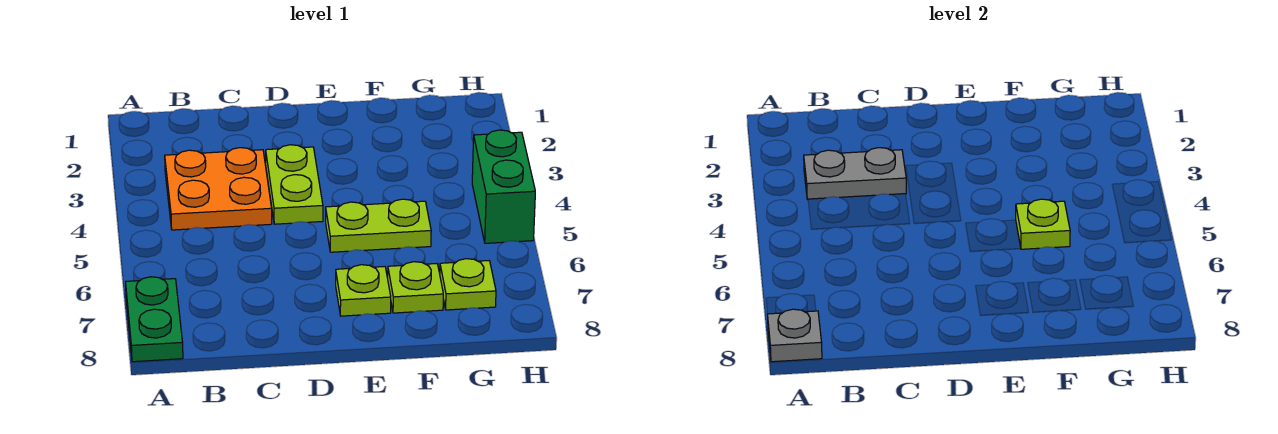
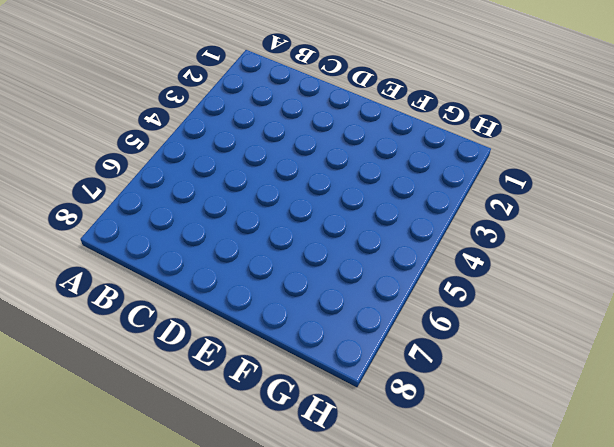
none -> green 1x2 plate [126,277,183,362]
none -> orange 2x2 plate [165,148,272,230]

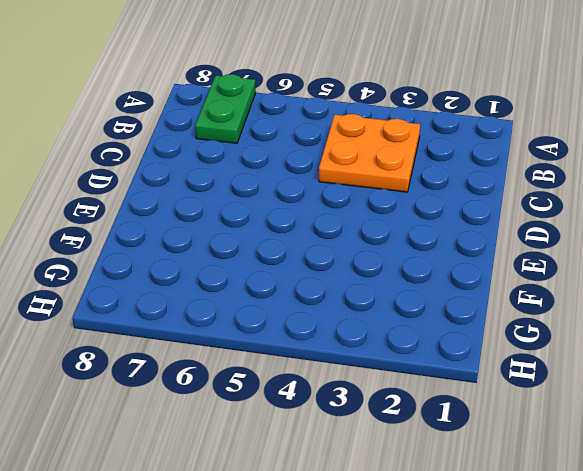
green 1x2 plate [195,74,256,143] -> green 1x2 plate turned to [126,277,183,362]
none -> lime 1x2 plate [266,145,323,224]
none -> lime 1x2 plate [326,199,431,252]

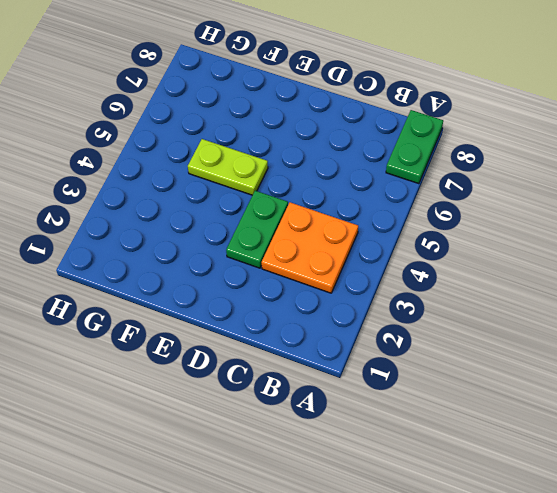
green 1x2 plate [226,191,288,268] -> lime 1x2 plate [266,145,323,224]
none -> lime 1x1 plate [336,265,391,316]
none -> lime 1x1 plate [388,262,443,313]

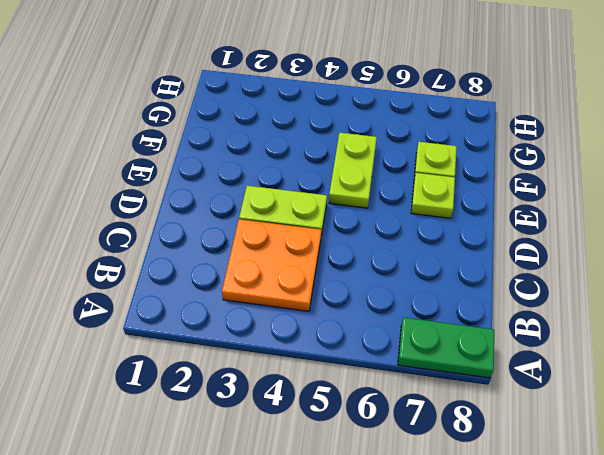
none -> lime 1x1 plate [440,259,496,310]
none -> green 1x2 brick [472,130,535,243]

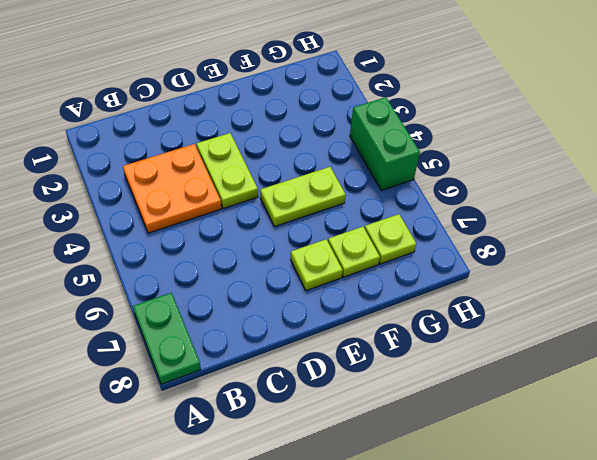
none -> grey 1x1 plate [768,309,822,362]
none -> grey 1x2 plate [804,148,906,199]

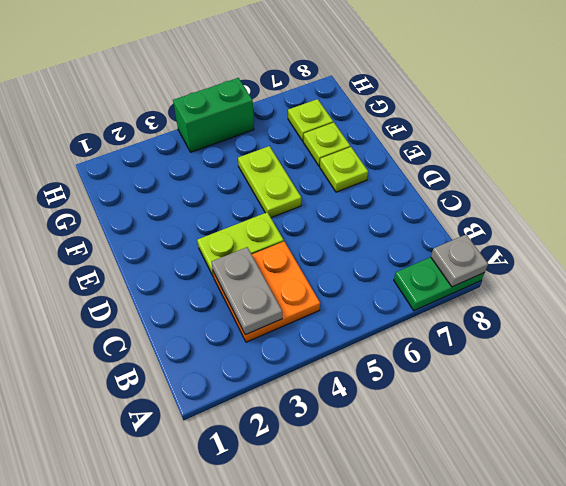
none -> lime 1x1 plate [1016,199,1070,249]

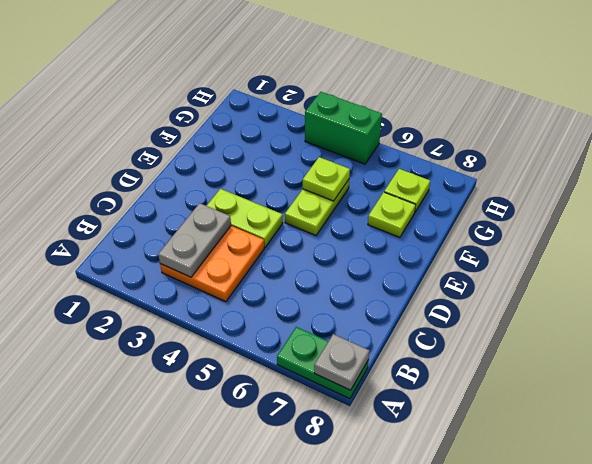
none -> lime 1x1 plate [336,265,391,316]

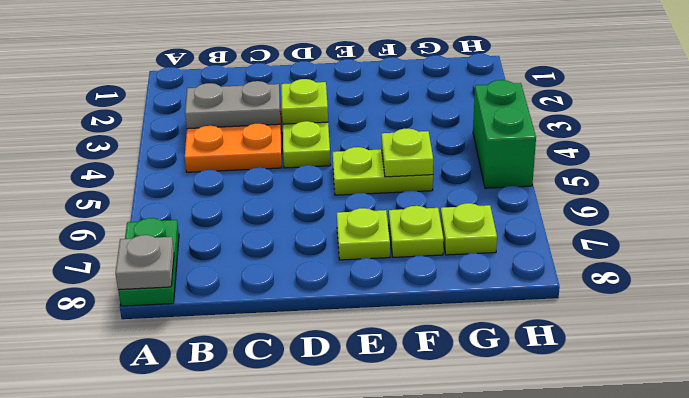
lime 1x1 plate [281,79,328,124] -> none

